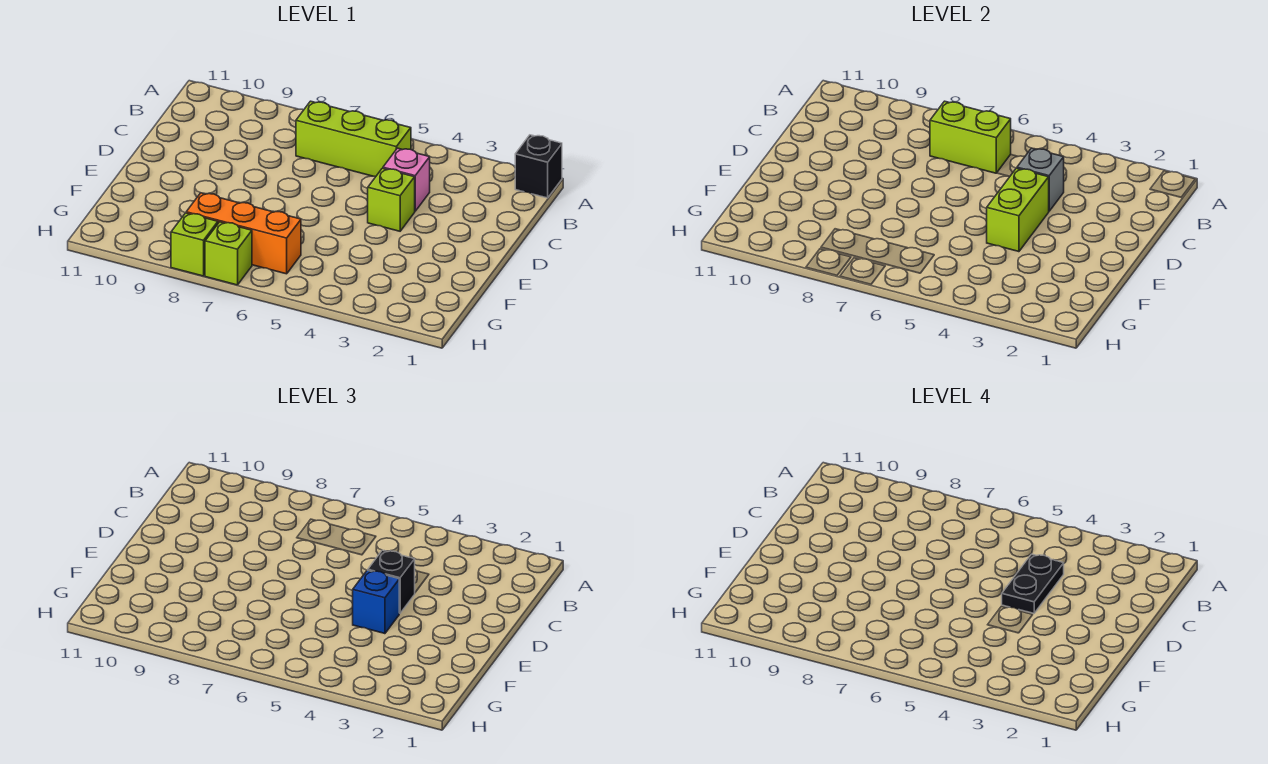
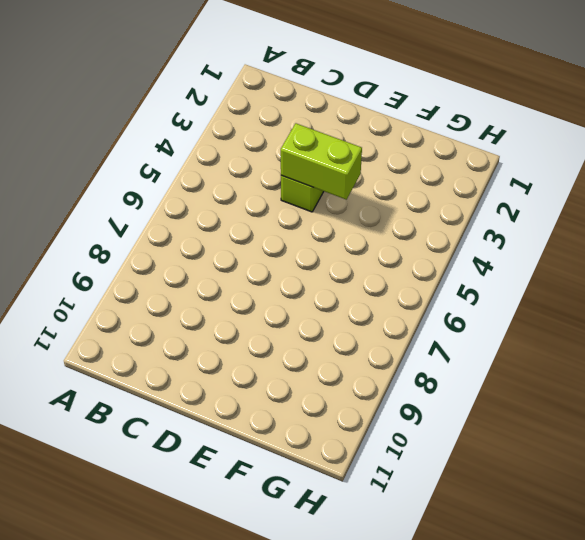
none -> black 1x1 brick [515,135,562,198]
none -> lime 1x3 brick [296,101,411,177]
none -> pink 1x1 brick [383,148,430,211]

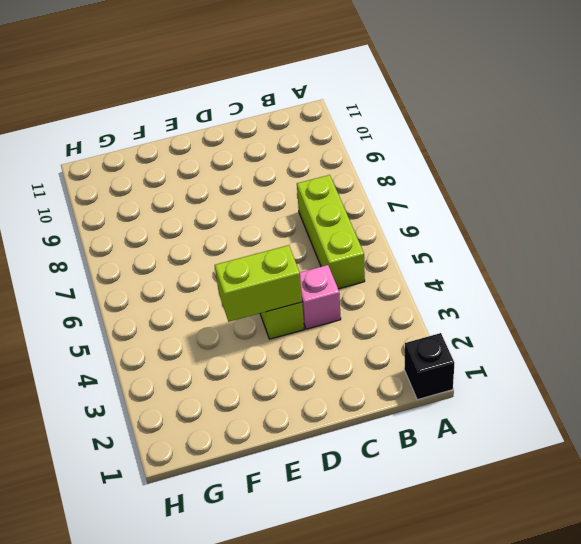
none -> orange 1x3 brick [186,193,301,274]
none -> lime 1x1 brick [205,222,252,285]
none -> lime 1x1 brick [171,213,218,276]

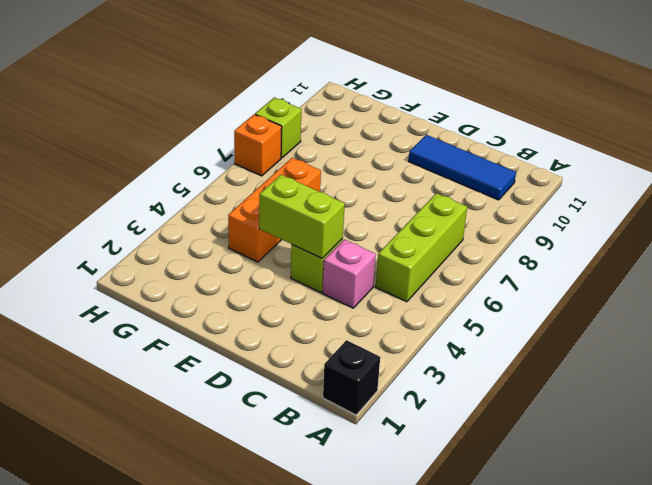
blue 1x3 tile [409,135,516,200] -> none
orange 1x3 brick [228,158,321,262] -> orange 1x3 brick moved to [186,193,301,274]
orange 1x1 brick [234,114,282,176] -> lime 1x1 brick [205,222,252,285]
none -> lime 1x2 brick [930,101,1011,173]
none -> grey 1x1 brick [1017,148,1064,211]
none -> black 1x1 brick [368,550,415,613]

